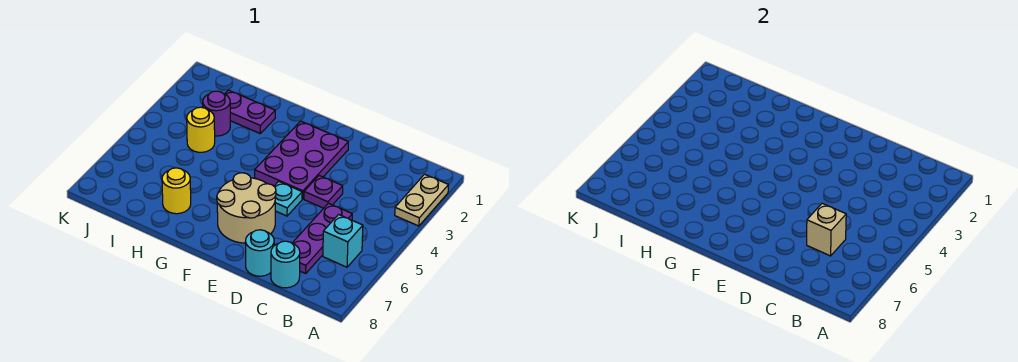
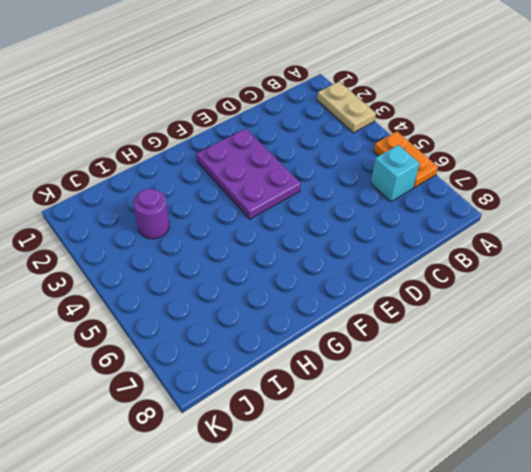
orange 1x2 plate [374,131,438,188] -> none
none -> purple 1x3 plate [293,203,352,274]
none -> cyan 1x1 round brick [271,241,300,288]
none -> purple 1x1 plate [304,176,343,208]

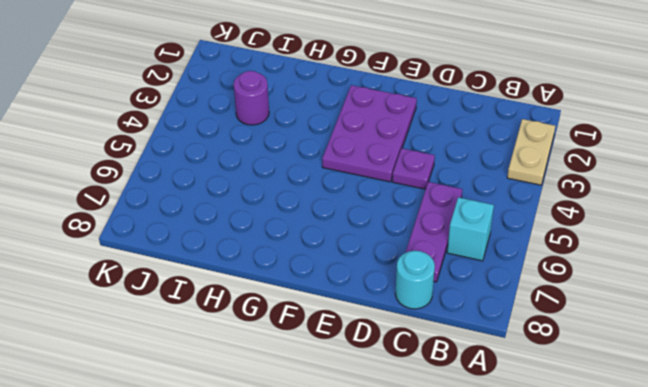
none -> cyan 1x1 round brick [245,230,274,276]
none -> cyan 1x1 plate [274,181,302,216]
none -> tan 2x2 round brick [217,173,276,243]

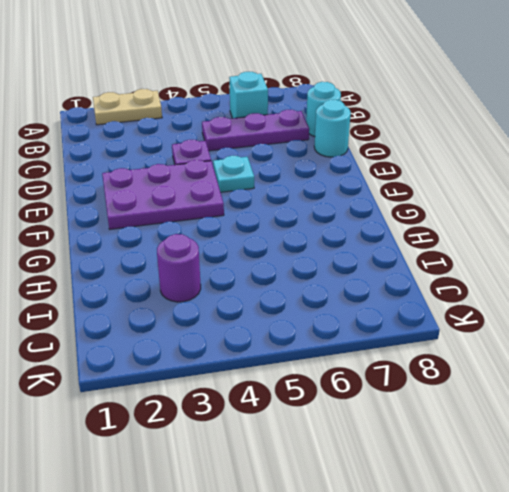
none -> tan 2x2 round brick [217,173,276,243]
none -> purple 1x2 plate [225,90,275,133]
none -> yellow 1x1 round brick [162,168,191,214]

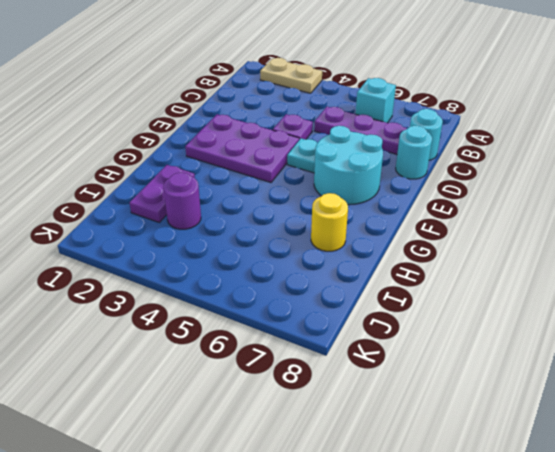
cyan 2x2 round brick [314,126,383,205] -> tan 2x2 round brick [217,173,276,243]
none -> yellow 1x1 round brick [187,107,215,152]
none -> tan 1x1 brick [807,203,846,256]

